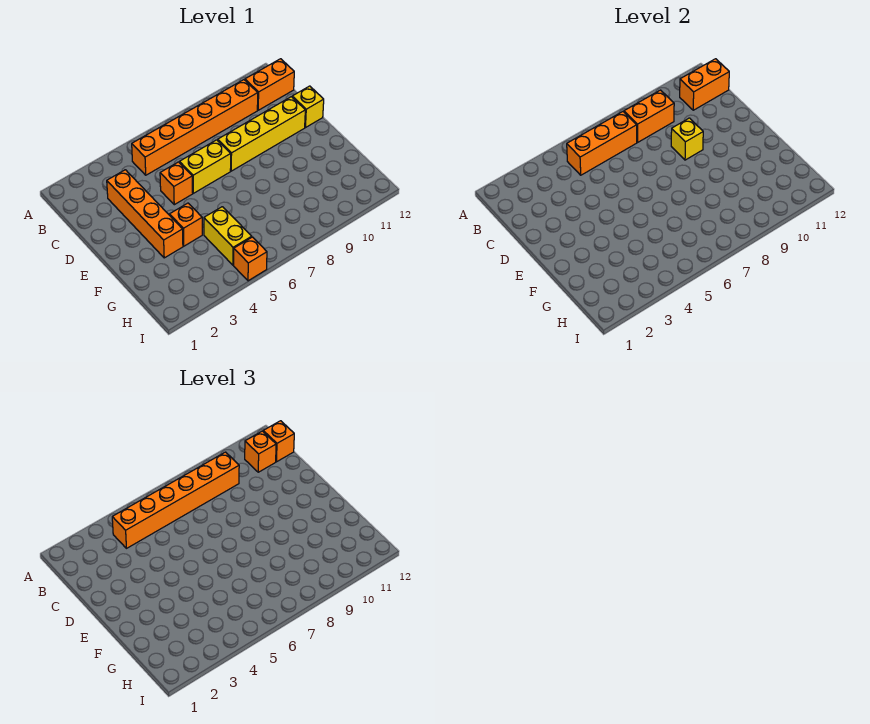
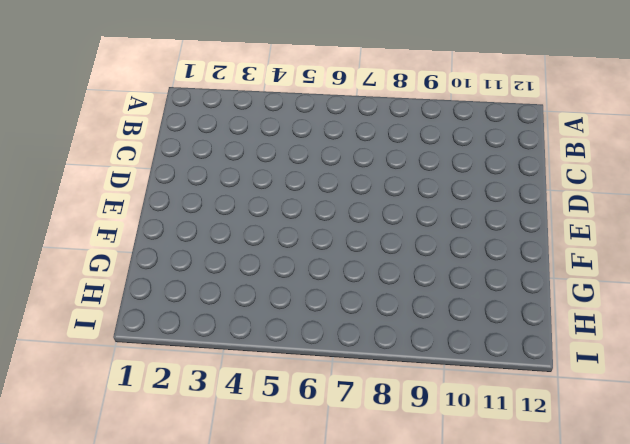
none -> orange 1x6 brick [132,80,258,175]
none -> orange 1x2 brick [245,59,294,110]
none -> orange 1x4 brick [107,170,183,258]

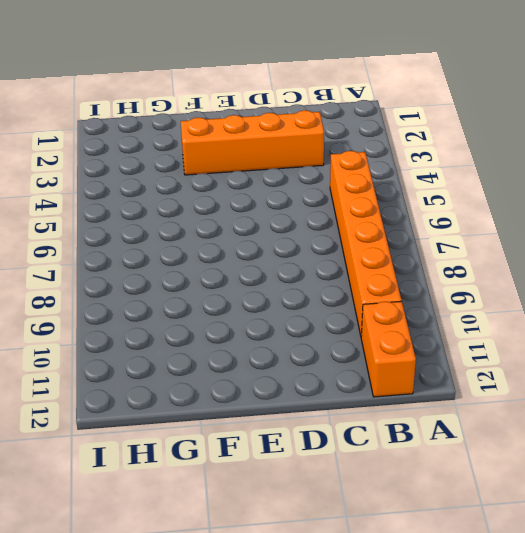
none -> orange 1x1 brick [160,162,193,205]
none -> yellow 1x2 brick [179,140,231,193]
none -> yellow 1x4 brick [218,97,305,171]

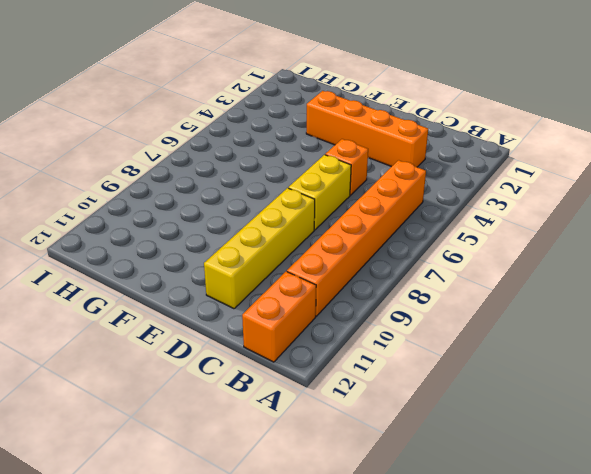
none -> yellow 1x1 brick [292,86,324,127]
none -> orange 1x1 brick [170,203,202,246]
none -> yellow 1x2 brick [204,207,252,265]

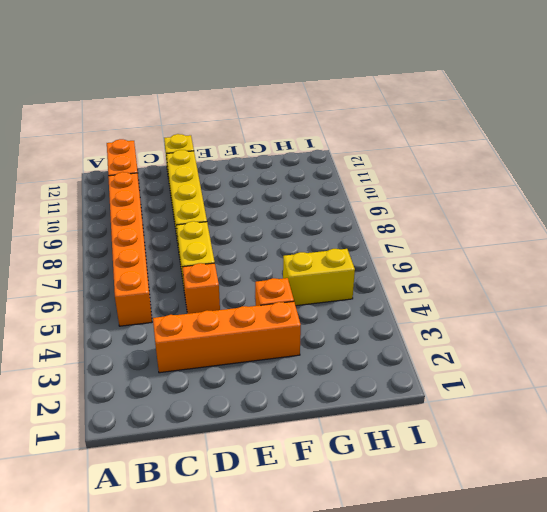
none -> orange 1x1 brick [234,237,267,281]
none -> orange 1x3 brick [567,112,637,175]
none -> orange 1x2 brick [624,90,674,142]

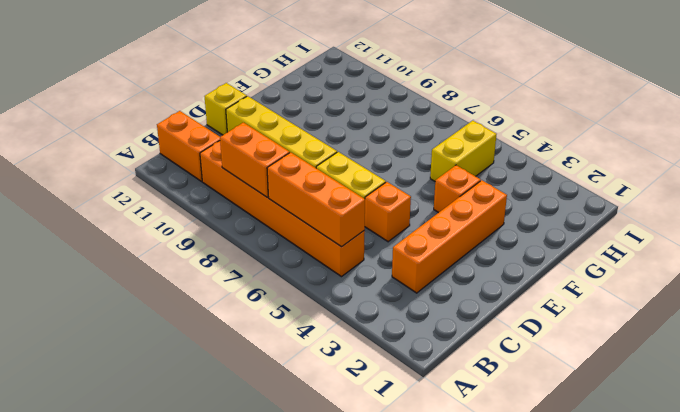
none -> orange 1x1 brick [234,237,267,281]
none -> orange 1x2 brick [680,59,729,110]
none -> yellow 1x1 brick [671,118,703,160]

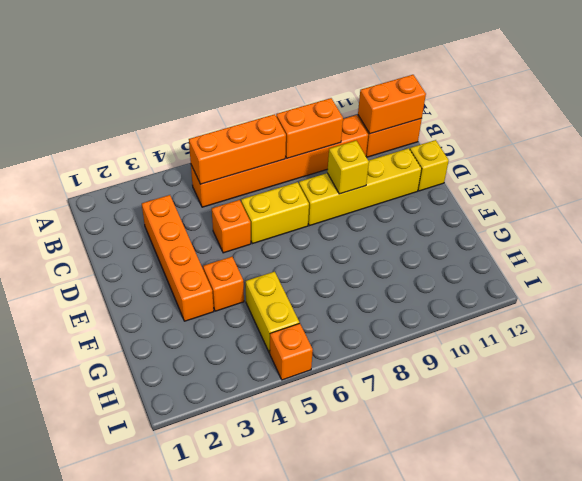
none -> orange 1x6 brick [112,452,239,548]
none -> orange 1x1 brick [245,431,276,472]
none -> orange 1x1 brick [263,421,294,462]

